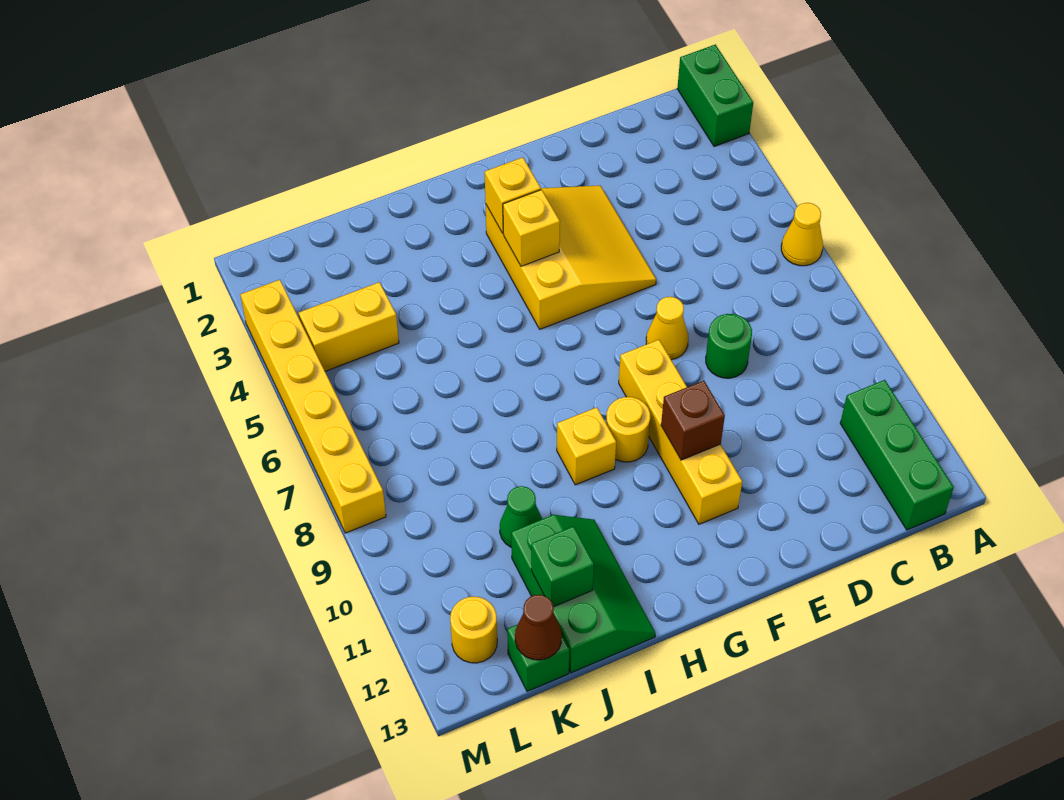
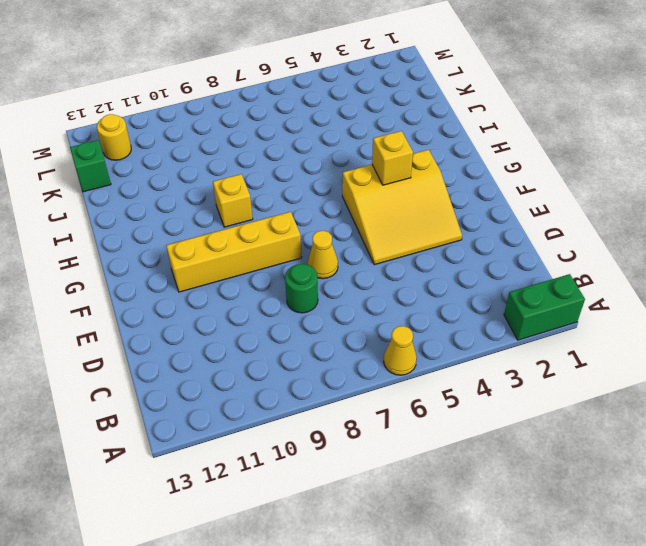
none -> green 1x3 brick [840,380,954,530]
none -> yellow 1x1 round brick [606,397,650,462]
none -> green 2x3 slope [511,515,655,673]

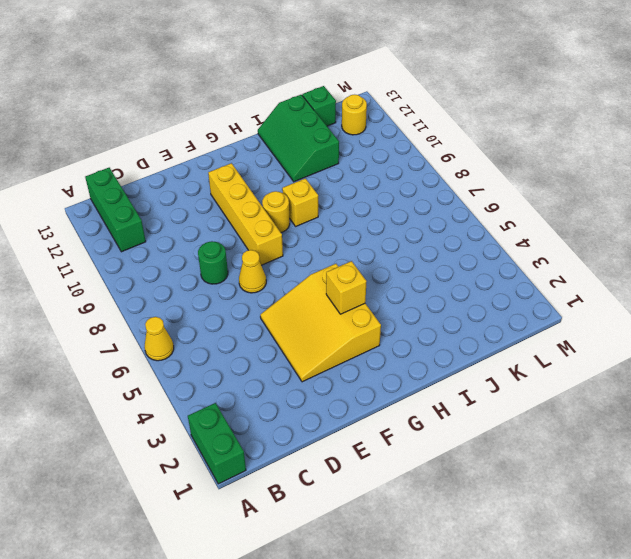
none -> green 1x1 cone [500,486,542,548]
none -> yellow 1x2 brick [299,282,399,371]
none -> yellow 1x6 brick [240,280,386,533]

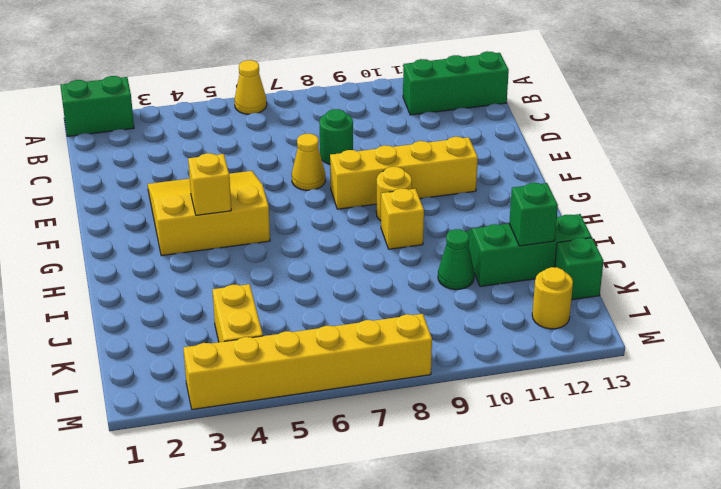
none -> brown 1x1 brick [661,381,725,460]
none -> yellow 1x1 brick [485,157,541,233]
none -> brown 1x1 cone [515,595,562,660]

